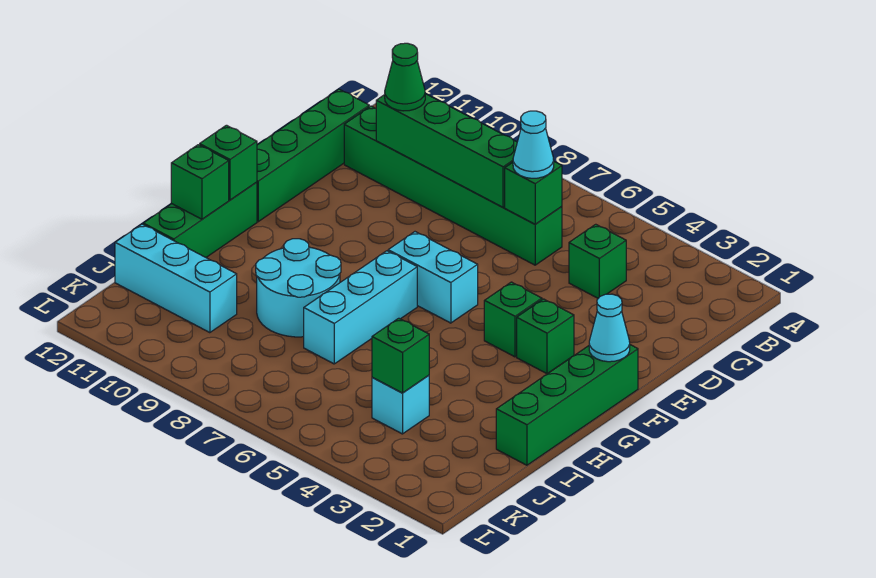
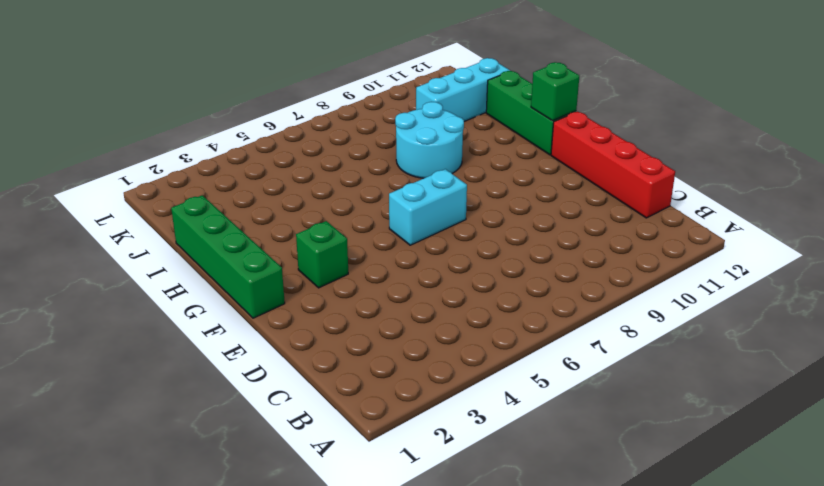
red 1x4 brick [551,112,675,218] -> green 1x4 brick [257,89,369,222]
none -> green 1x1 brick [569,224,626,298]
none -> green 1x6 brick [344,106,562,265]
none -> green 1x1 brick [484,282,542,357]

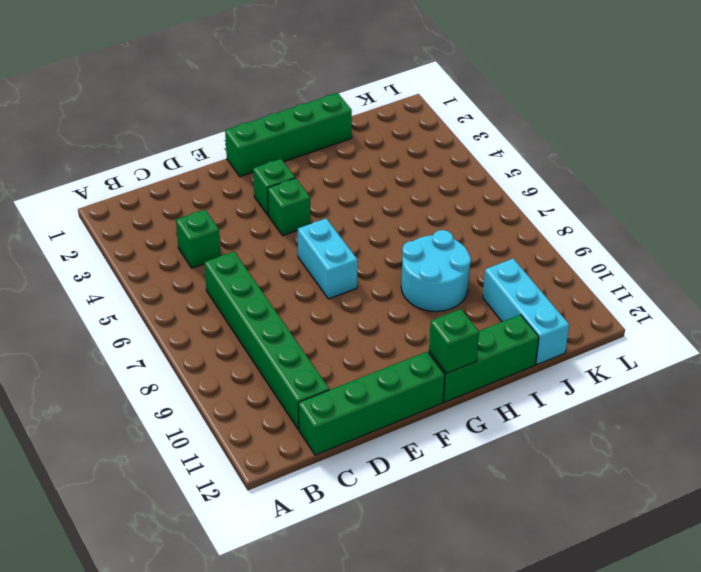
none -> cyan 1x3 brick [304,251,417,364]
none -> cyan 1x1 brick [372,375,429,434]
none -> green 1x1 brick [505,162,562,224]

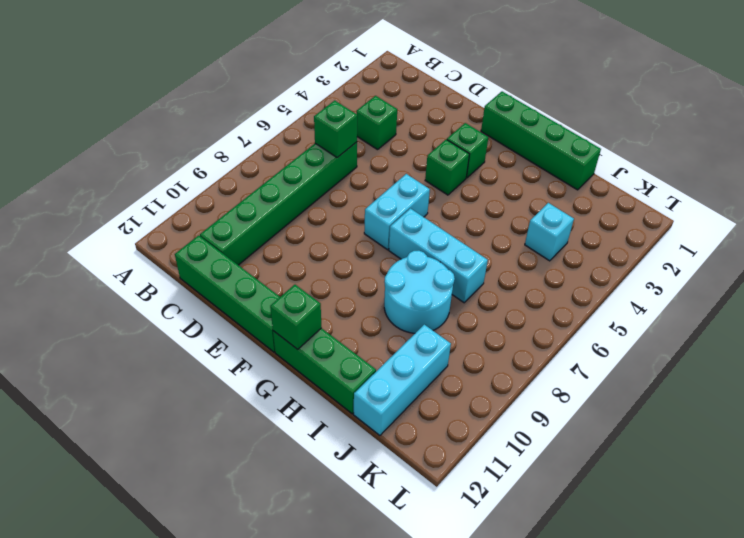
none -> green 1x4 brick [376,94,517,207]
none -> cyan 1x1 cone [589,294,630,362]
none -> green 1x1 brick [171,145,229,219]

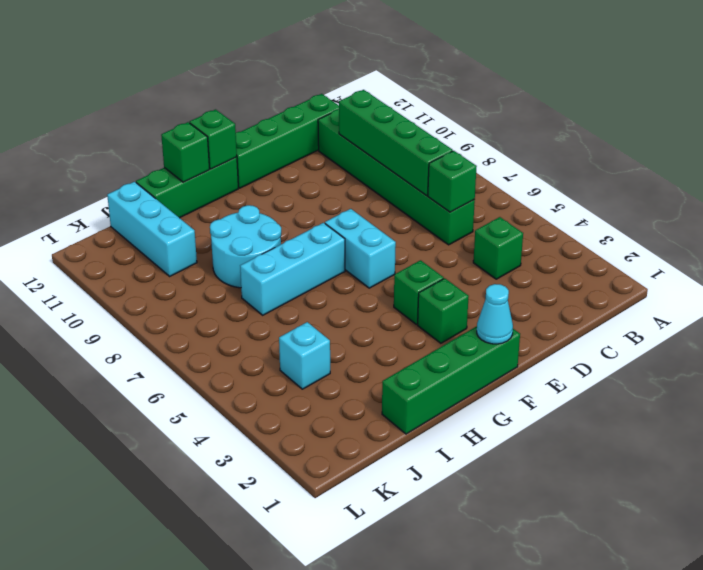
none -> green 1x1 brick [372,318,429,393]
none -> cyan 1x1 cone [513,111,554,178]
none -> green 1x1 cone [385,43,425,111]

